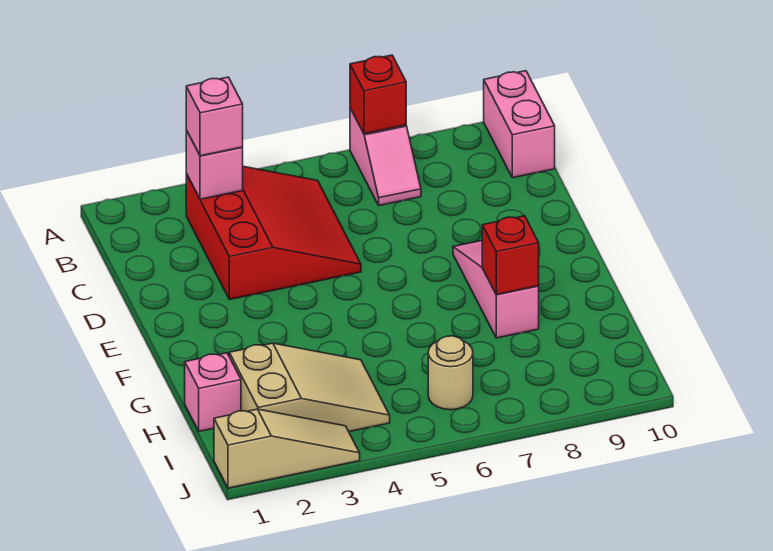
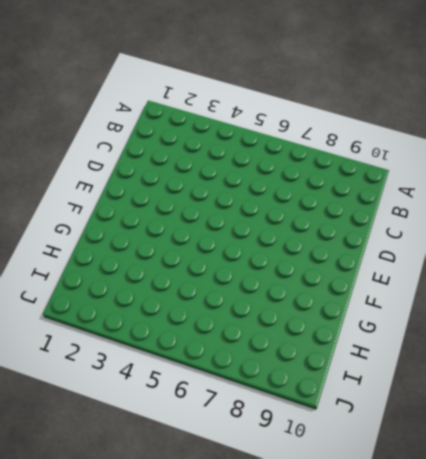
none -> pink 1x2 slope [350,108,421,206]
none -> pink 1x2 brick [484,71,555,178]
none -> red 3x3 slope [186,166,361,300]

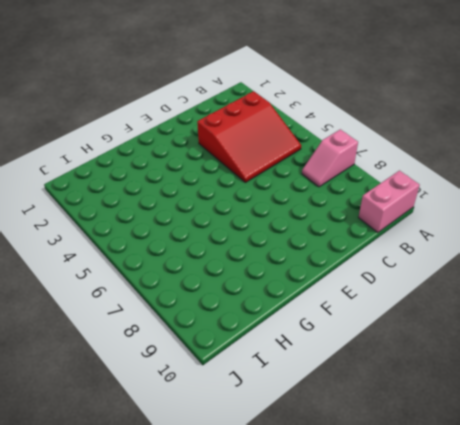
none -> pink 1x3 slope [453,241,539,338]
none -> pink 1x1 brick [185,353,241,431]
none -> tan 2x3 slope [229,343,390,432]

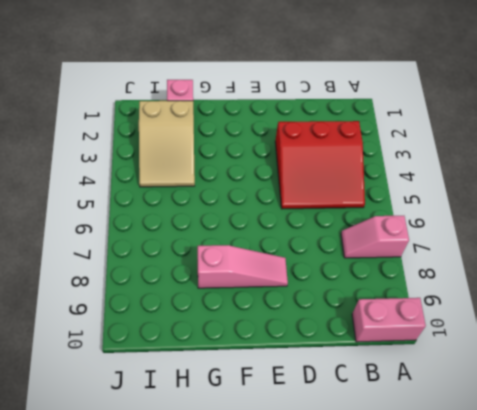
none -> tan 1x1 round brick [428,336,473,410]
none -> tan 1x3 slope [214,409,360,488]
none -> red 1x1 brick [350,55,406,134]

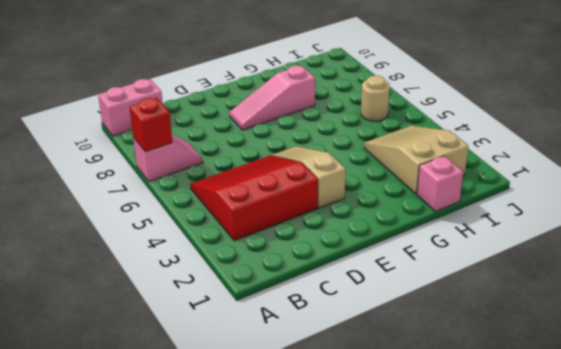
tan 1x3 slope [272,146,346,208] -> tan 1x3 slope moved to [214,409,360,488]
none -> pink 1x1 brick [186,130,243,199]
none -> red 1x1 brick [482,216,539,295]
none -> pink 1x1 brick [186,77,243,156]

